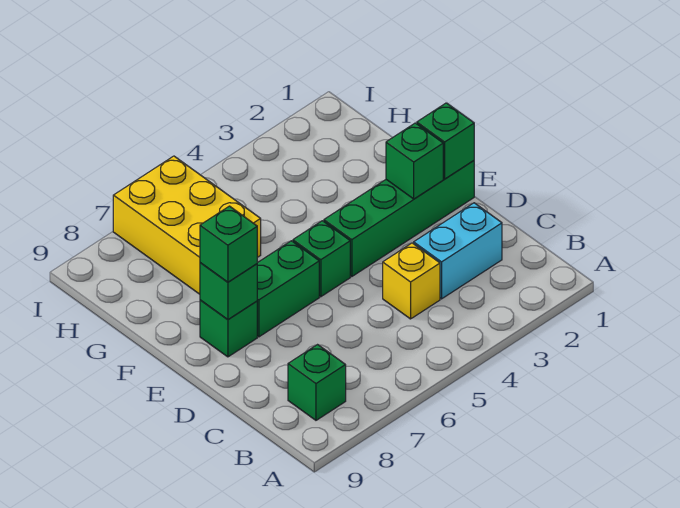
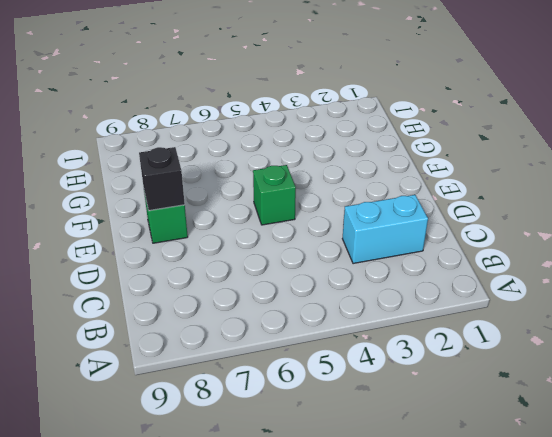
black 1x1 brick [139,147,185,211] -> green 1x1 brick [200,263,257,320]
none -> green 1x1 brick [288,345,346,420]
none -> yellow 1x1 brick [383,243,440,319]
none -> green 1x4 brick [324,161,474,277]

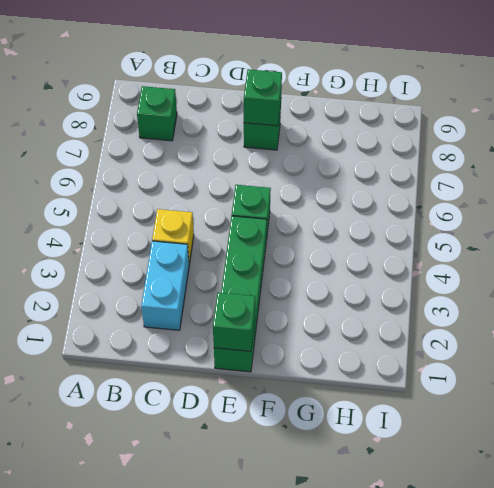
none -> green 1x2 brick [257,241,319,337]
none -> yellow 2x3 brick [113,156,261,294]
none -> green 1x1 brick [386,123,443,199]

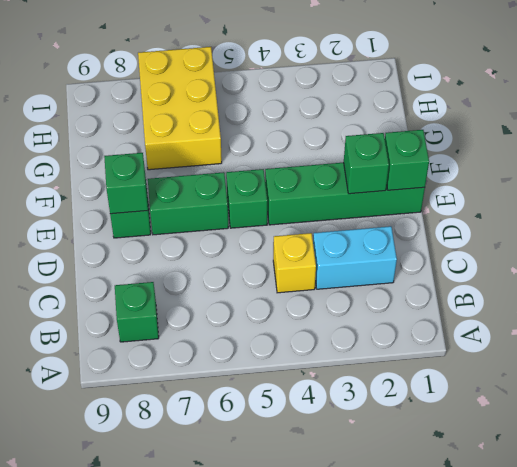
none -> green 1x1 brick [200,206,257,282]

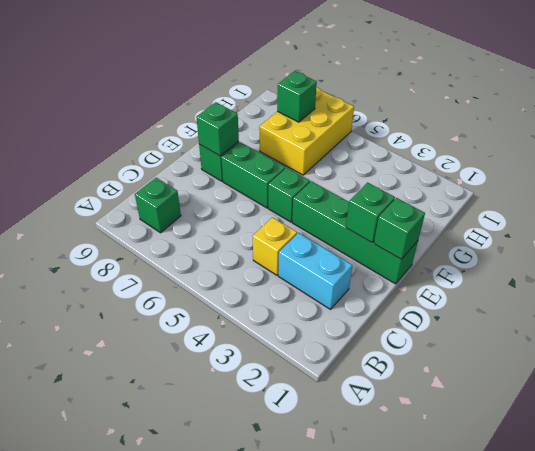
green 1x1 brick [277,71,317,122] -> green 1x1 brick moved to [200,206,257,282]

